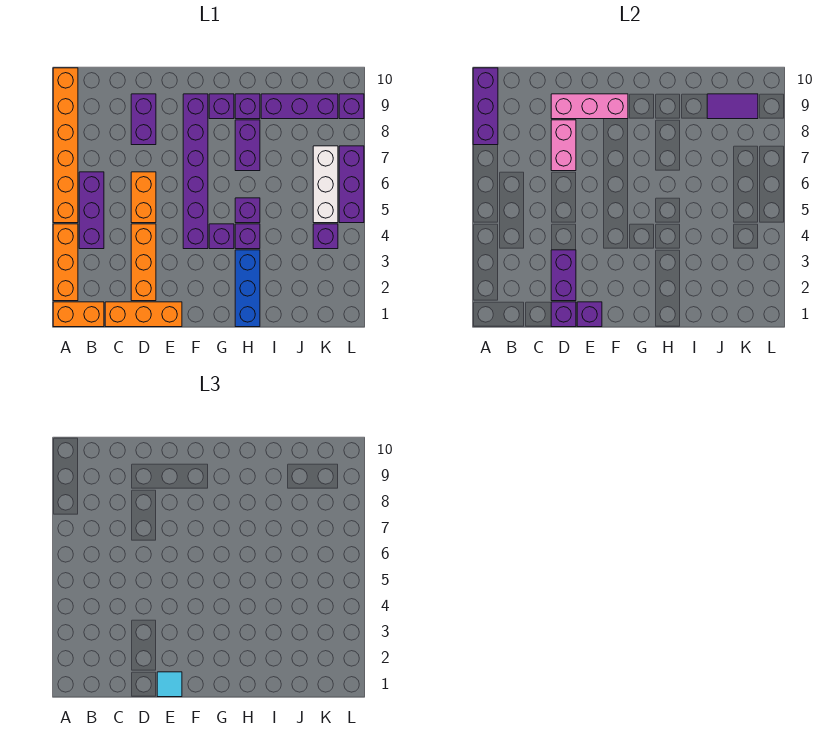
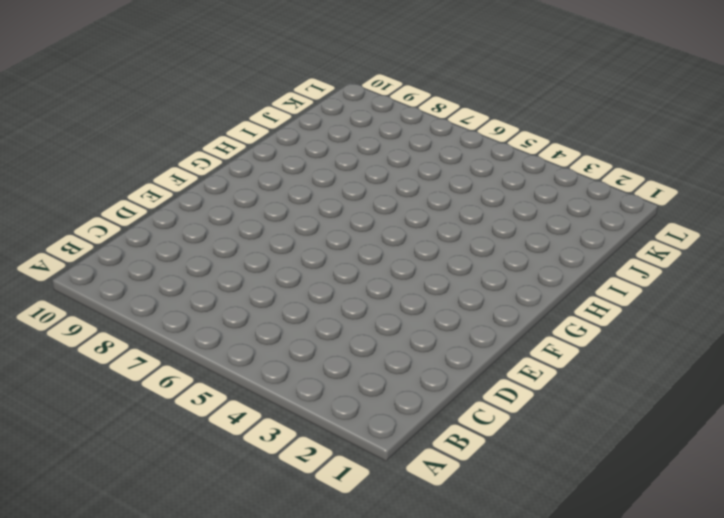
none -> orange 1x2 brick [53,302,104,327]
none -> orange 1x3 brick [53,224,78,301]
none -> orange 1x6 brick [53,68,78,223]

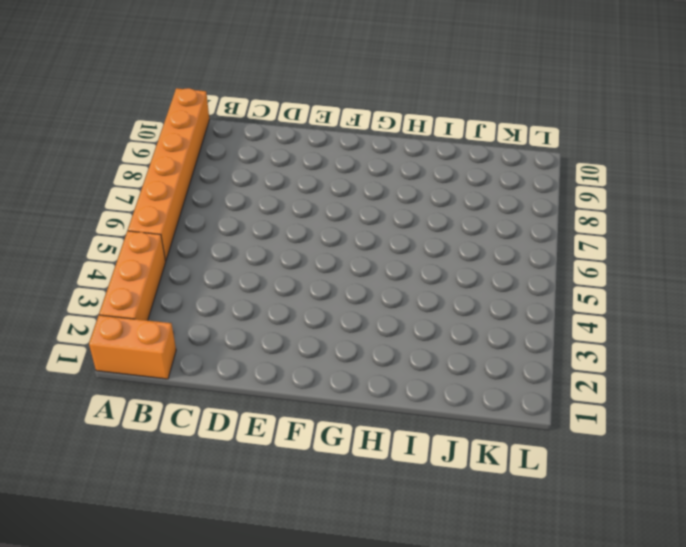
none -> purple 1x3 brick [79,172,104,249]
none -> orange 1x3 brick [105,302,182,327]
none -> orange 1x3 brick [131,224,156,301]

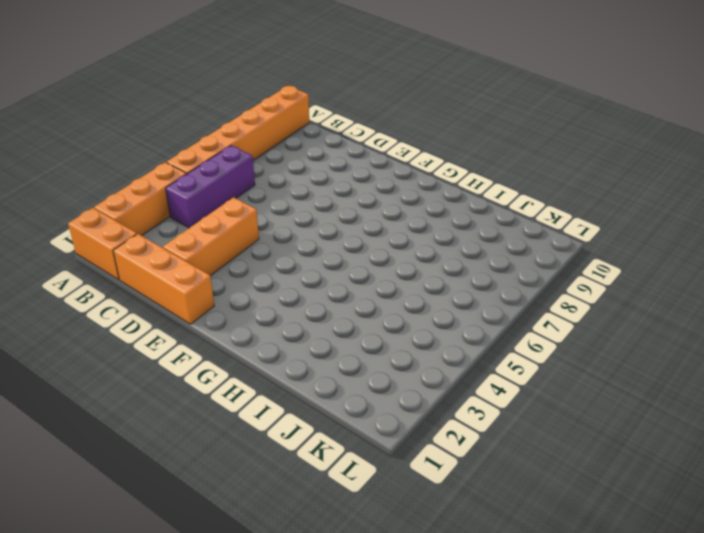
none -> orange 1x2 brick [131,172,156,223]
none -> purple 1x2 brick [131,94,156,145]
none -> purple 1x6 brick [183,94,208,249]

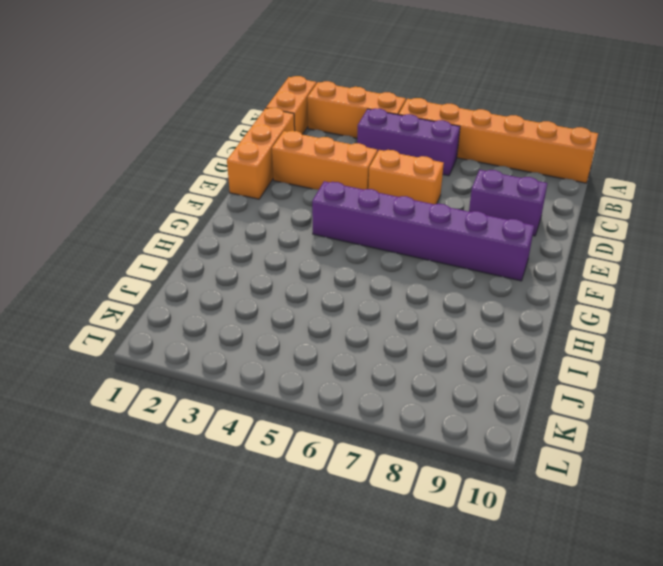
none -> purple 1x1 brick [209,224,234,249]
none -> purple 1x1 brick [209,94,234,119]
none -> blue 1x3 brick [235,250,260,327]

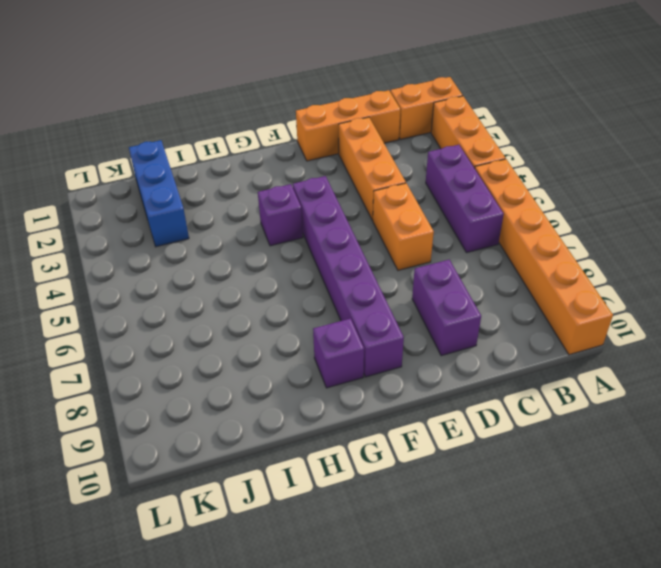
blue 1x3 brick [129,140,189,247] -> blue 1x3 brick moved to [235,250,260,327]
none -> purple 1x1 brick [235,224,260,249]
none -> purple 1x1 brick [235,198,260,223]
none -> purple 1x2 brick [235,120,260,171]

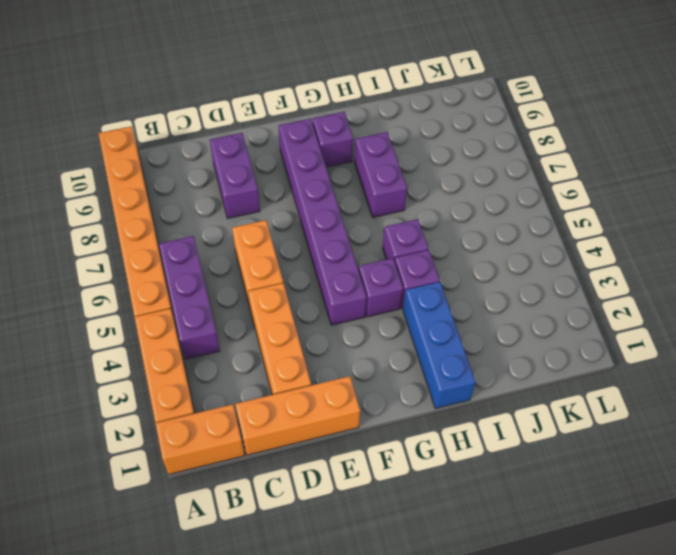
none -> purple 1x1 brick [235,94,260,119]
none -> purple 1x3 brick [261,94,338,119]
none -> purple 1x1 brick [313,224,338,249]

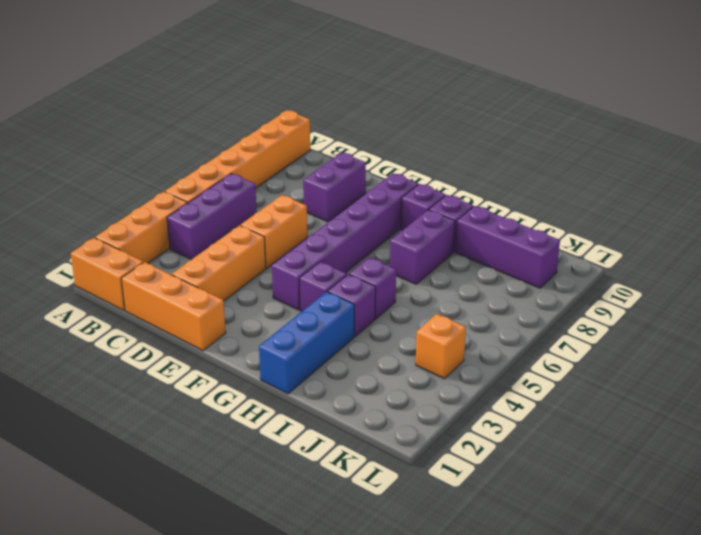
orange 1x1 brick [416,314,466,379] -> purple 1x1 brick [313,224,338,249]
none -> white 1x3 brick [313,146,338,223]
none -> purple 1x3 brick [339,146,364,223]
none -> purple 1x1 brick [339,94,364,119]

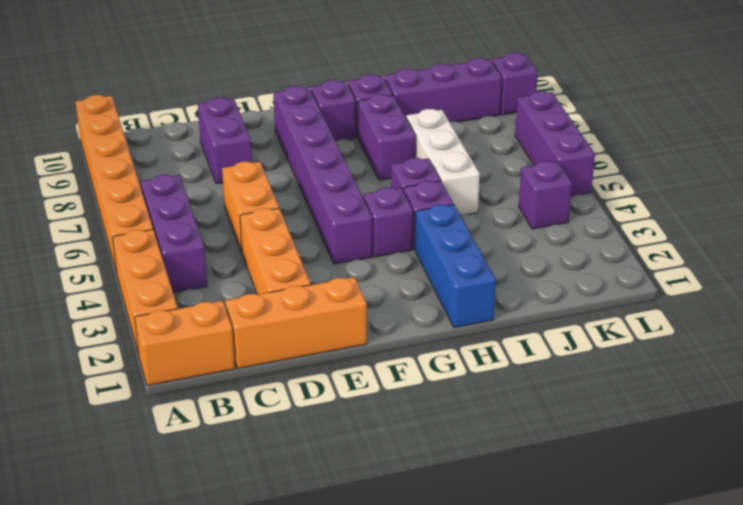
white 1x3 brick [406,109,480,215] -> white 1x3 brick moved to [313,146,338,223]
none -> purple 1x3 brick [473,68,498,145]
none -> purple 1x1 brick [551,302,576,327]
none -> purple 1x2 brick [551,250,576,301]

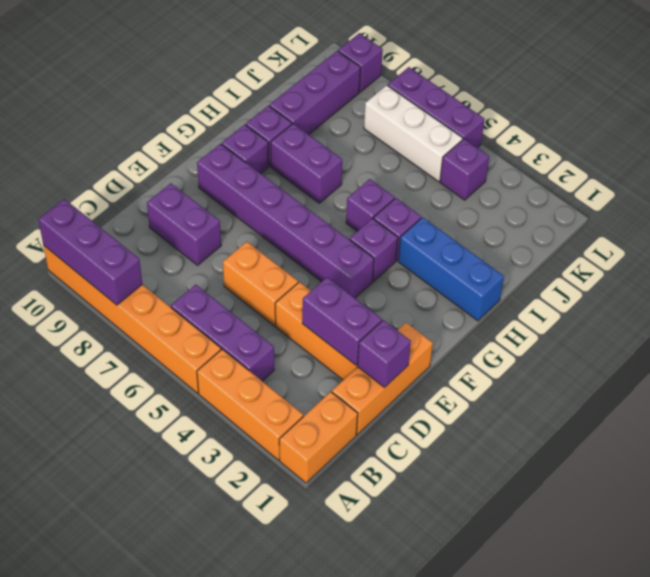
none -> pink 1x2 brick [551,120,576,171]
none -> pink 1x3 brick [551,94,628,119]
none -> purple 1x1 brick [577,302,602,327]

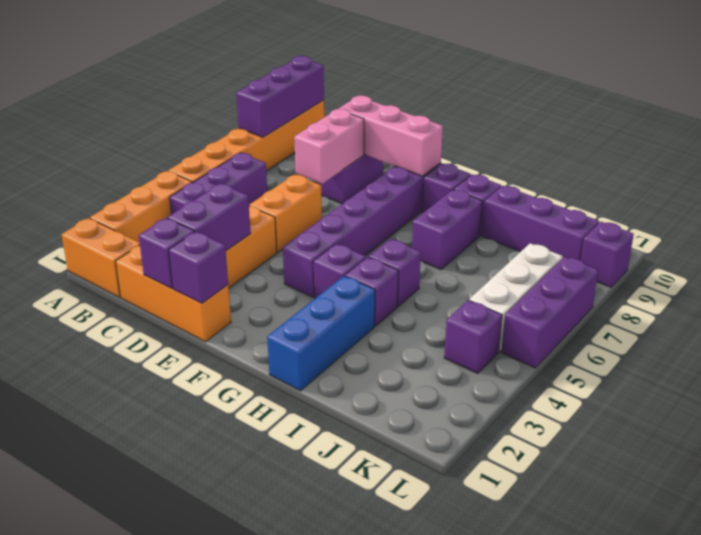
none -> purple 1x2 tile [707,94,758,119]
none -> cyan 1x1 tile [157,672,182,697]

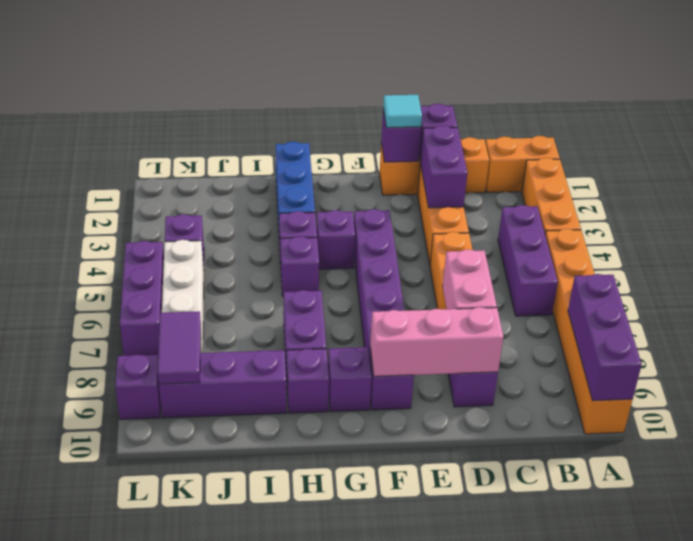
purple 1x2 tile [158,311,201,384] -> purple 1x2 tile turned to [707,94,758,119]

